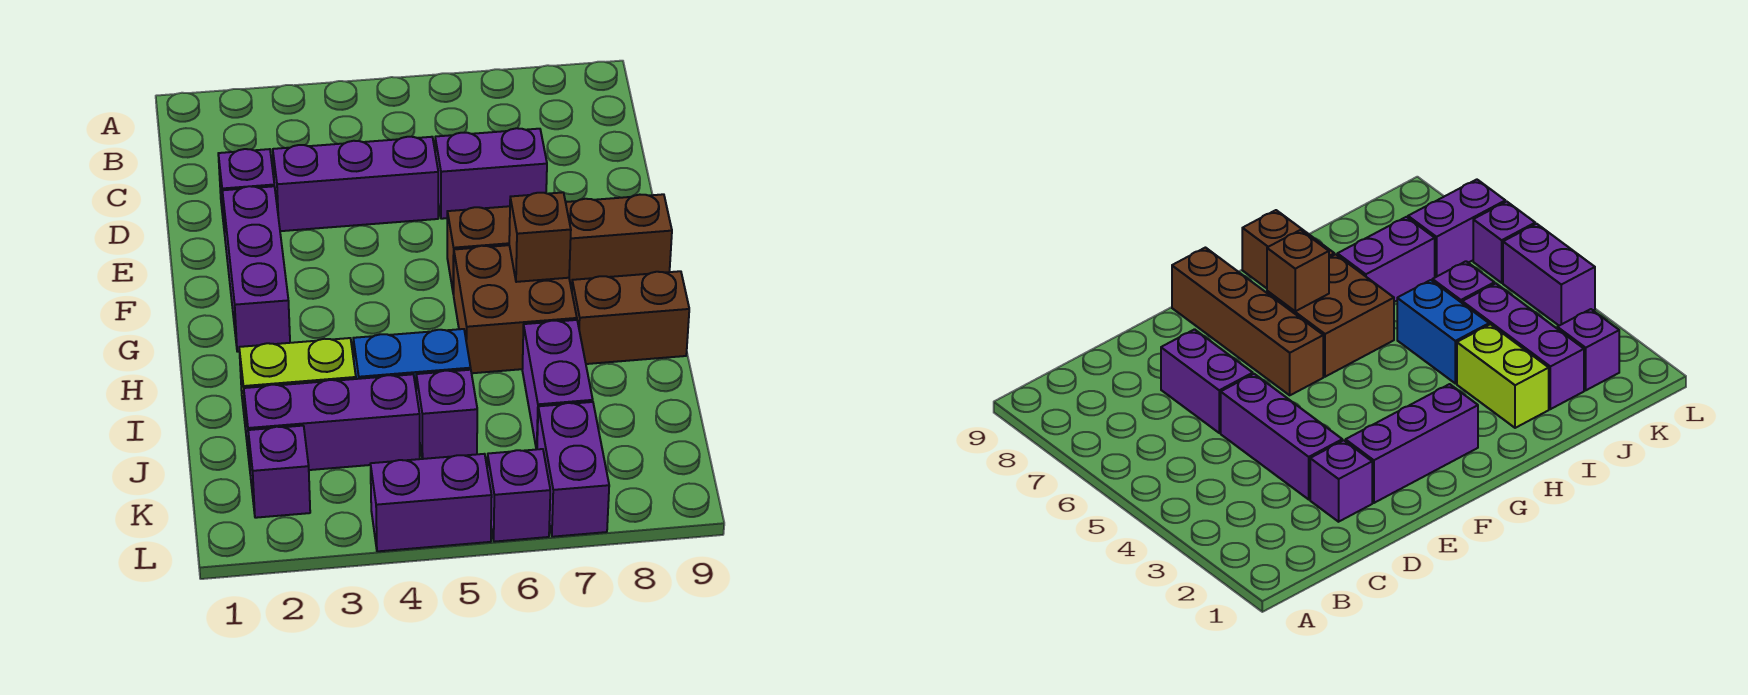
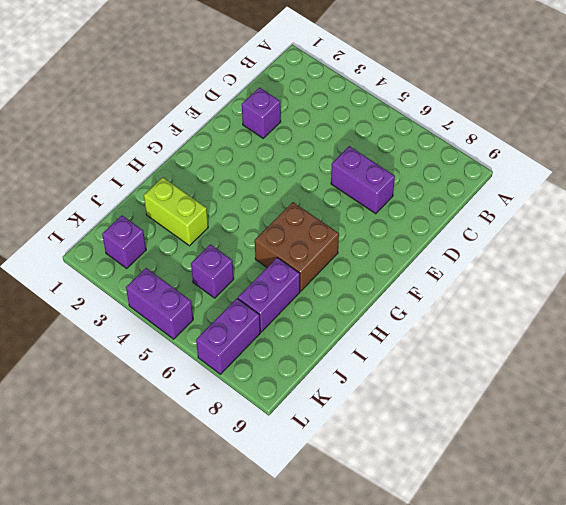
none -> purple 1x3 brick [273,137,438,231]
none -> purple 1x3 brick [222,186,290,352]
none -> brown 1x4 brick [447,194,672,294]

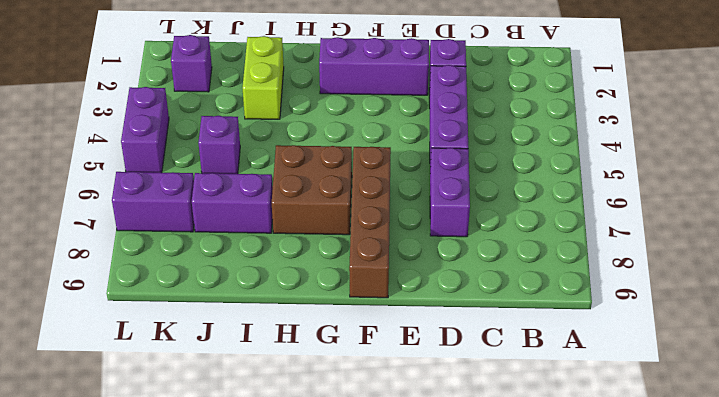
none -> brown 1x2 brick [572,271,689,364]
none -> blue 1x2 brick [353,329,471,387]
none -> purple 1x3 brick [244,374,420,470]

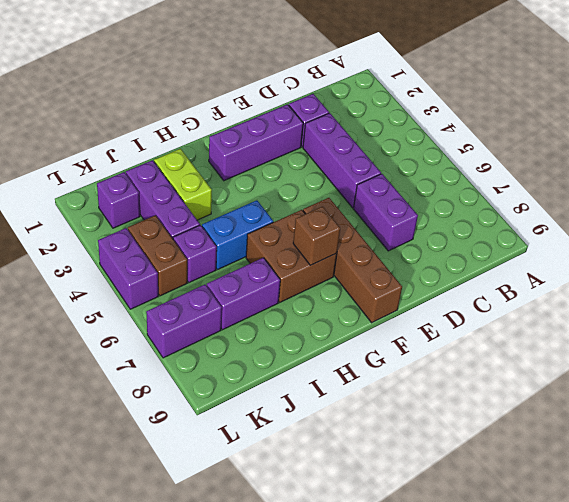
blue 1x2 brick [202,200,273,270] -> blue 1x2 brick turned to [353,329,471,387]
brown 1x2 brick [128,215,187,296] -> brown 1x2 brick moved to [572,271,689,364]
none -> purple 1x1 brick [487,449,550,542]

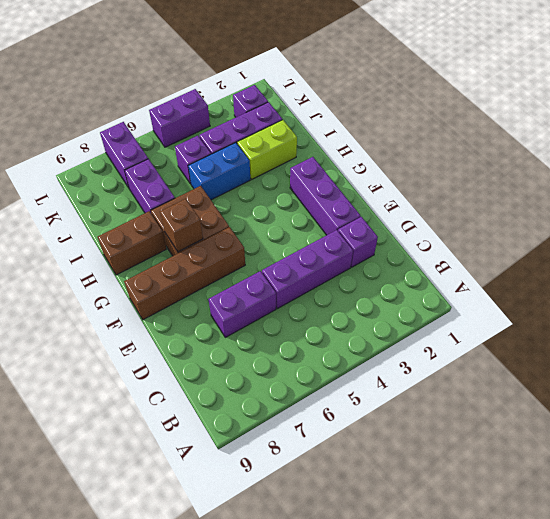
none -> purple 1x1 brick [487,449,550,542]

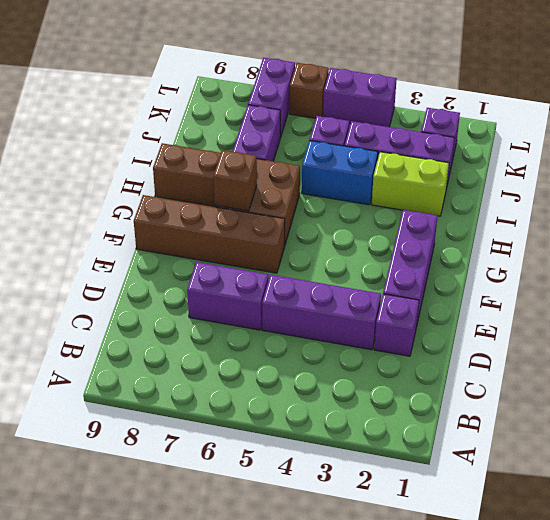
brown 1x1 brick [290,63,329,118] -> purple 1x1 brick [487,449,550,542]

